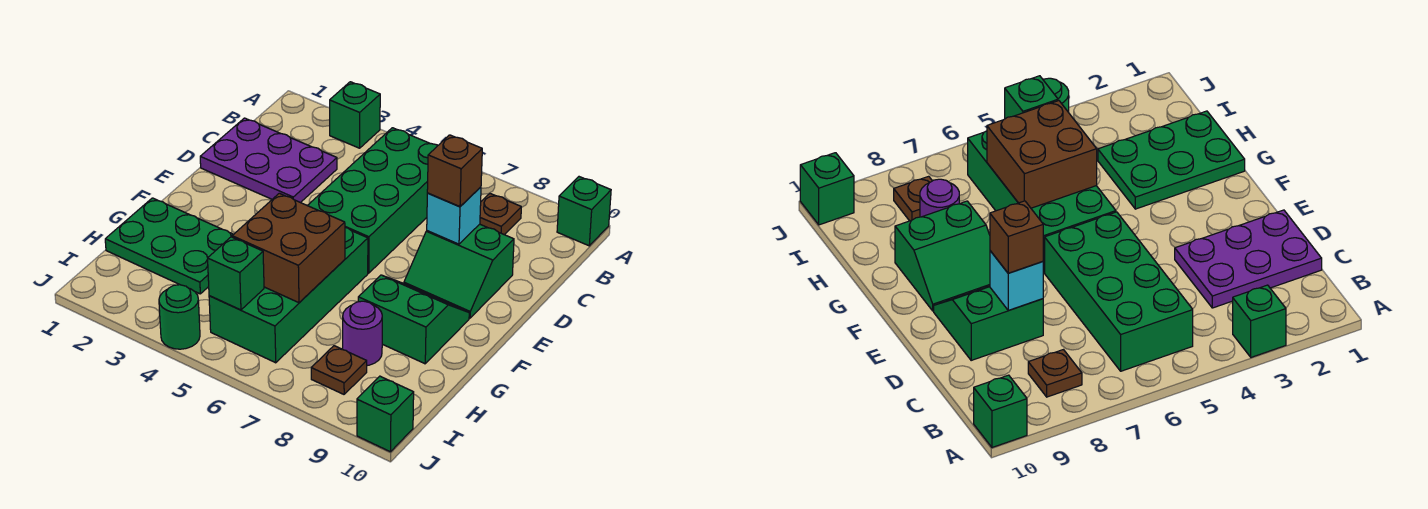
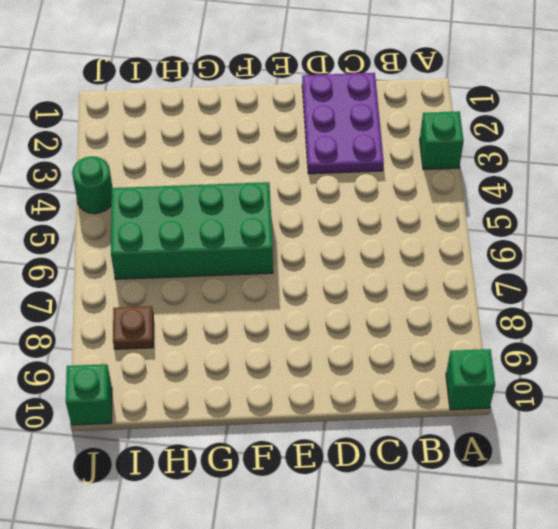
none -> green 2x4 brick [307,128,438,273]
none -> brown 1x1 plate [480,194,521,235]
none -> green 2x2 slope [404,224,514,318]

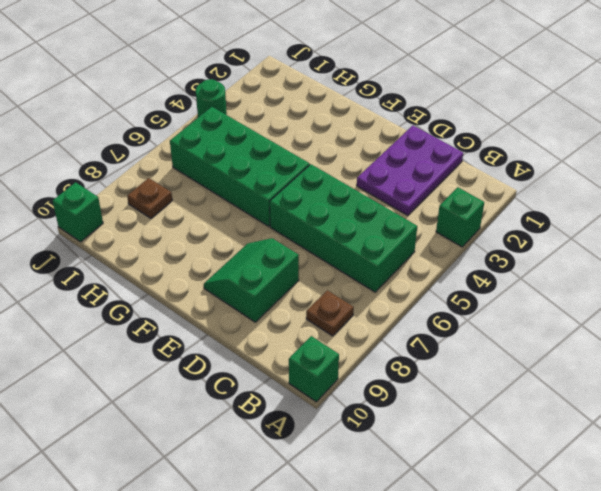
none -> green 2x2 slope [358,275,469,364]
none -> green 2x3 plate [105,198,233,294]
none -> purple 1x1 round brick [343,301,382,366]

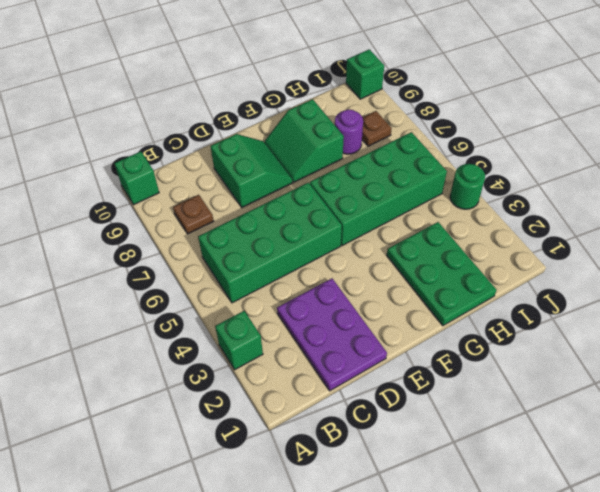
none -> cyan 1x1 brick [427,187,481,244]
none -> brown 2x2 brick [232,193,345,303]
none -> green 1x1 brick [208,237,264,310]

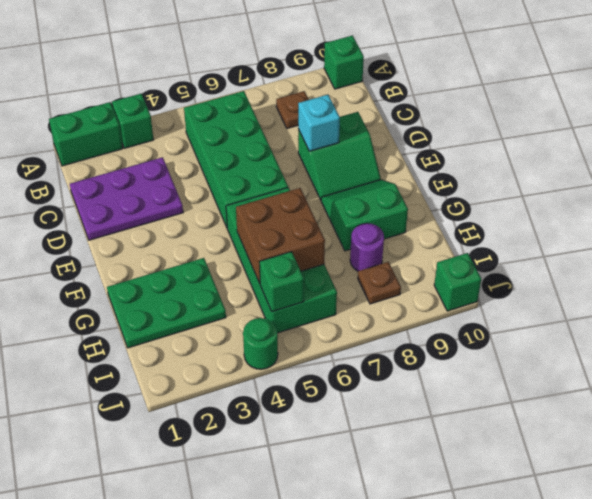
green 1x2 brick [49,102,123,166] -> none
none -> brown 1x1 brick [427,135,482,207]

